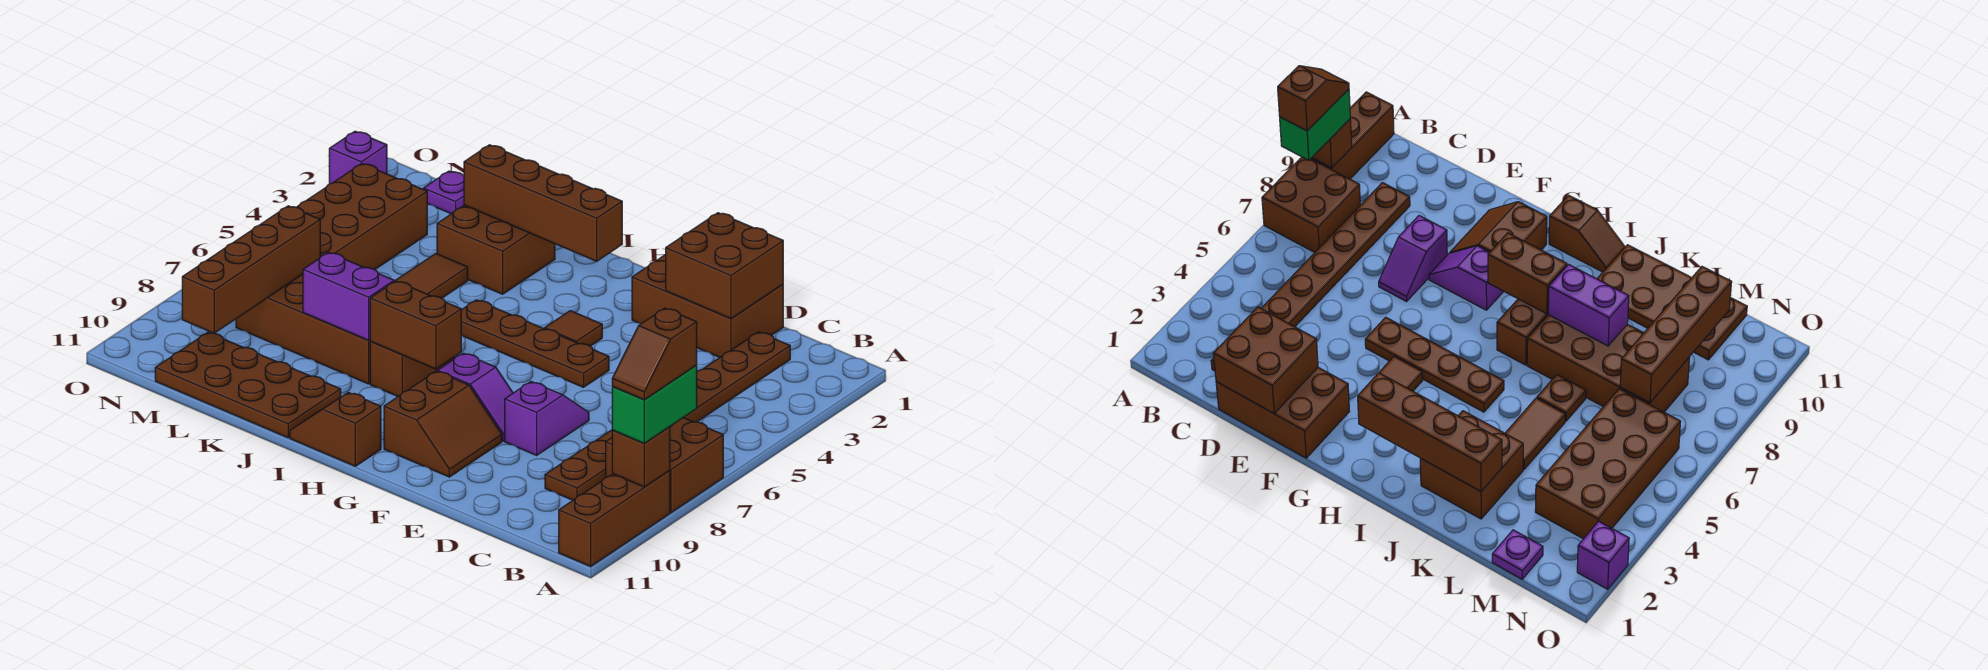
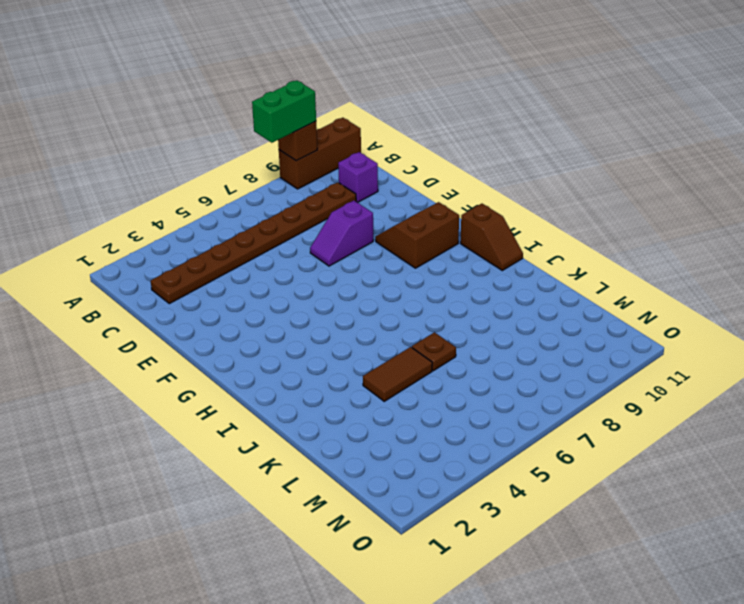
purple 1x1 brick [338,152,378,203] -> purple 1x1 brick moved to [329,131,387,184]
none -> brown 2x2 brick [606,418,723,513]
none -> brown 2x3 brick [632,254,783,358]
none -> brown 1x4 plate [461,300,609,387]

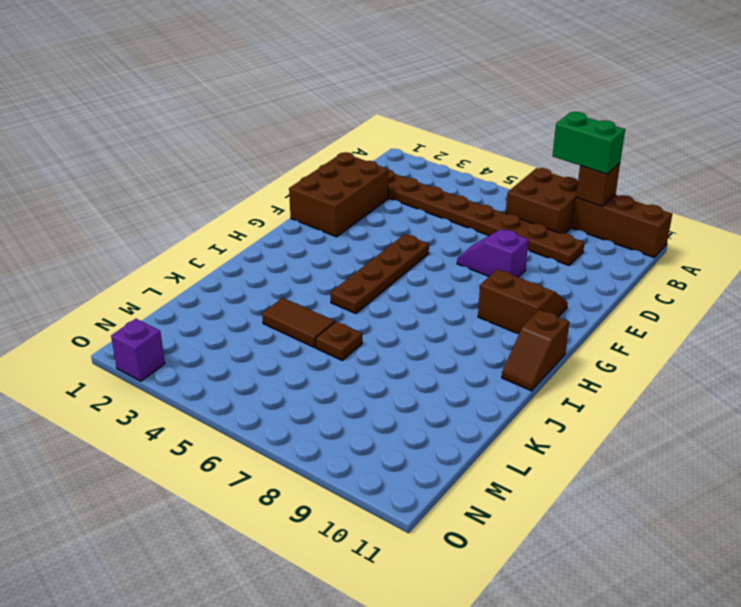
none -> purple 1x2 slope [438,353,513,441]
none -> brown 1x1 tile [545,311,602,346]
none -> brown 1x2 brick [370,341,455,396]

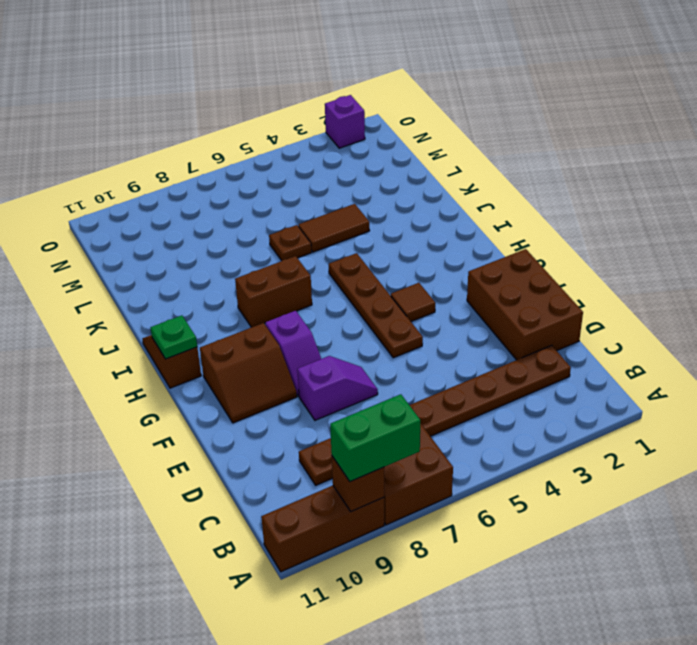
green 1x1 plate [150,315,197,359] -> none
none -> brown 2x2 brick [437,205,555,294]
none -> brown 2x4 brick [236,274,370,384]
none -> brown 2x4 plate [155,332,341,438]

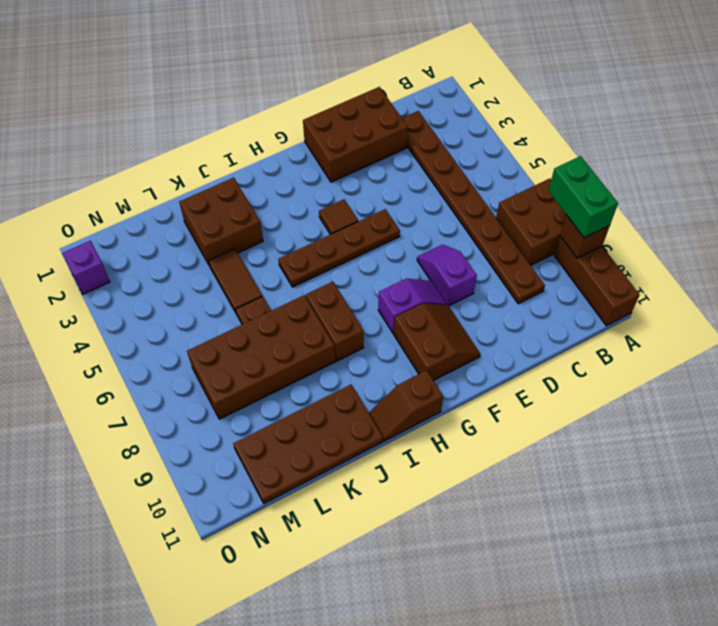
none -> purple 1x1 plate [424,171,464,214]
none -> brown 2x4 brick [297,163,427,270]
none -> brown 2x2 brick [666,213,783,318]

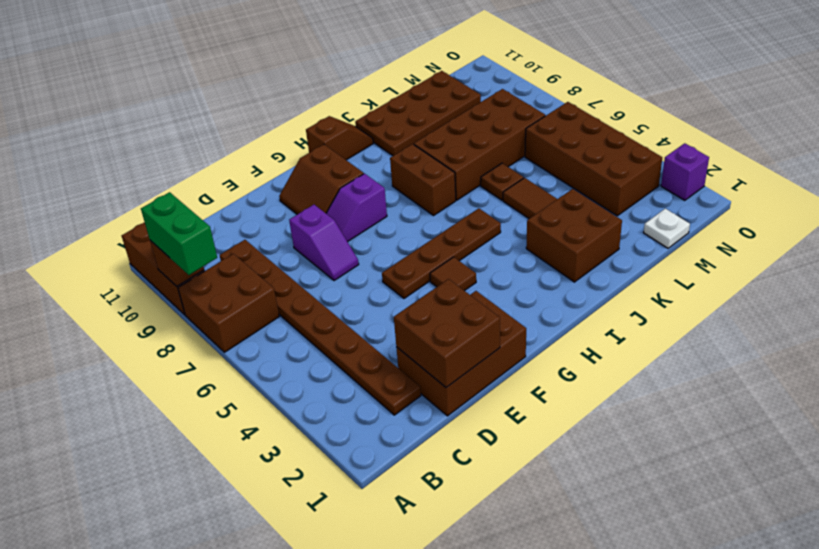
white 1x1 plate [644,209,690,248] -> purple 1x1 plate [424,171,464,214]
none -> brown 1x4 brick [464,145,622,261]
none -> brown 1x2 brick [370,281,461,369]
none -> purple 1x2 brick [303,252,394,340]

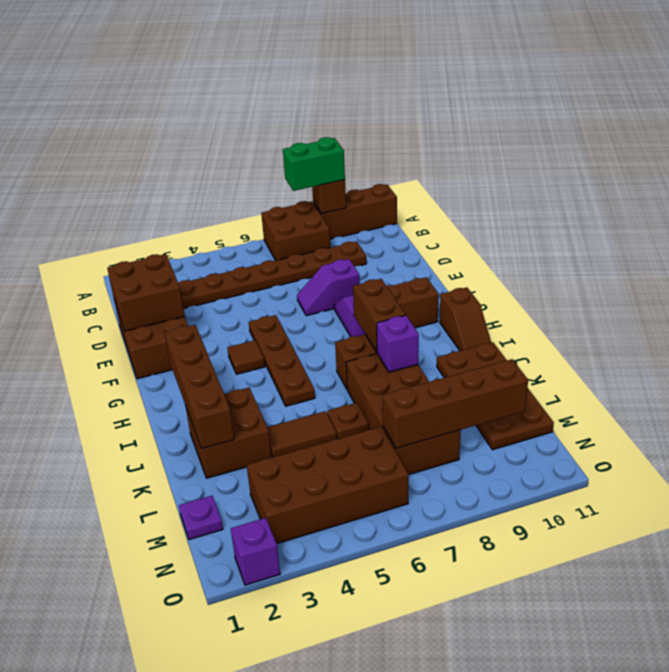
purple 1x1 brick [377,315,419,372] -> purple 1x2 brick [303,252,394,340]
none -> brown 1x2 slope [612,308,697,400]

